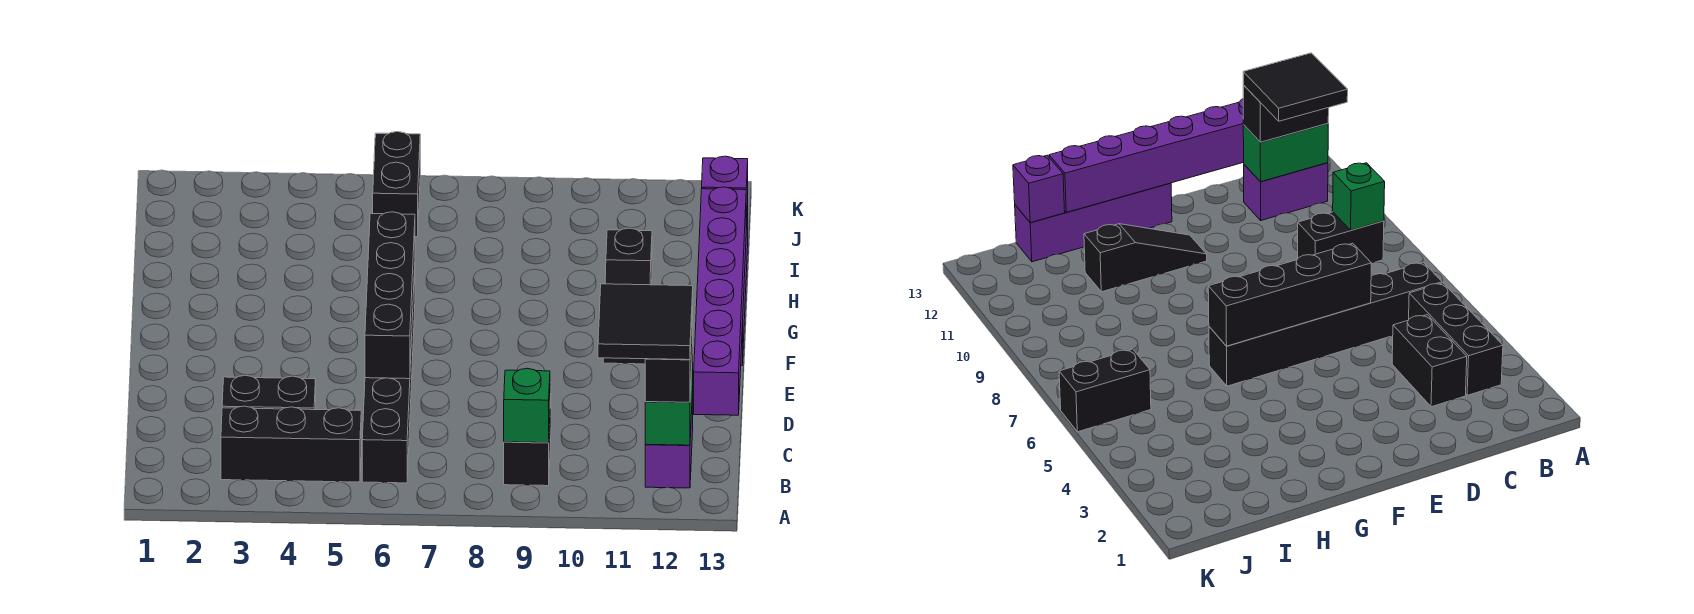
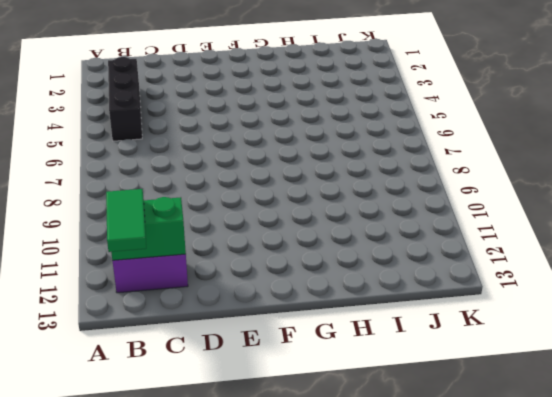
green 1x2 tile [106,189,146,252] -> black 1x2 brick [645,305,693,402]
none -> black 1x6 brick [362,269,415,483]
none -> black 1x2 brick [504,383,551,486]
none -> black 1x2 brick [222,375,316,410]

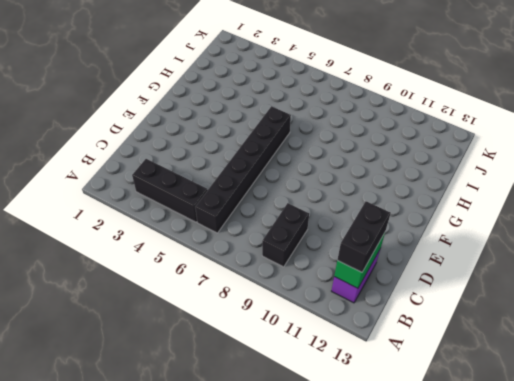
none -> black 1x2 brick [222,375,316,410]
none -> black 1x3 slope [603,228,652,364]
none -> purple 1x4 brick [1015,183,1172,262]

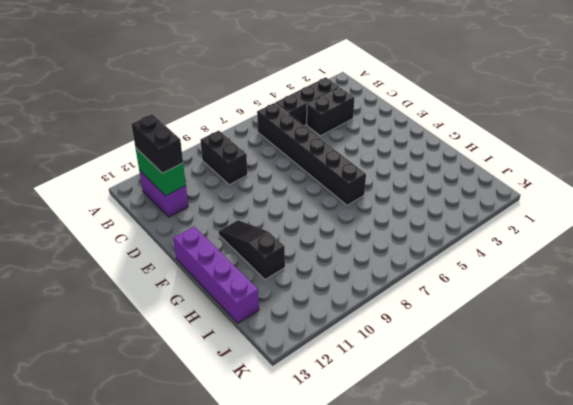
none -> black 1x2 brick [373,132,420,237]
none -> green 1x1 brick [504,368,550,443]
none -> purple 1x6 brick [694,187,746,415]

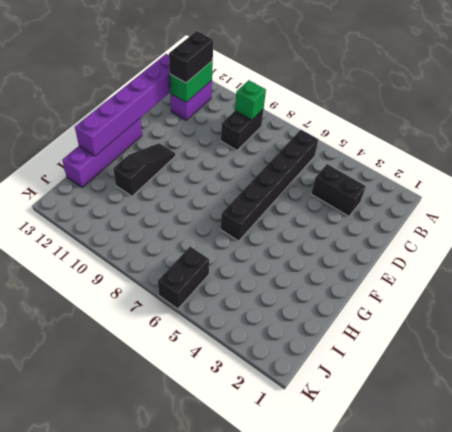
none -> black 1x3 brick [221,406,361,482]
none -> black 1x4 brick [365,212,415,379]
none -> purple 1x1 brick [702,156,748,229]

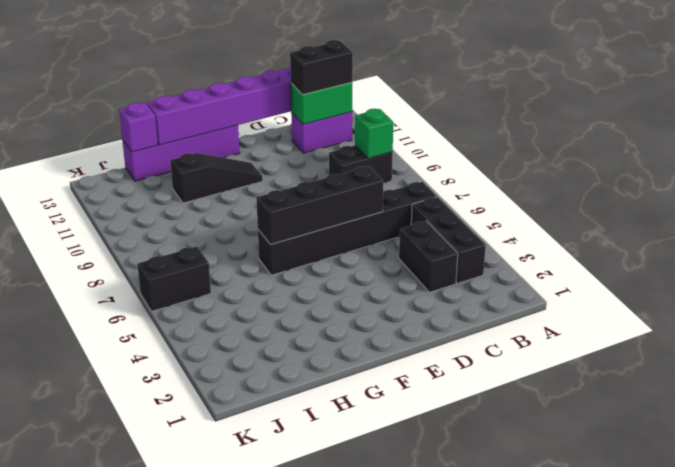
none -> black 2x2 tile [598,284,693,360]

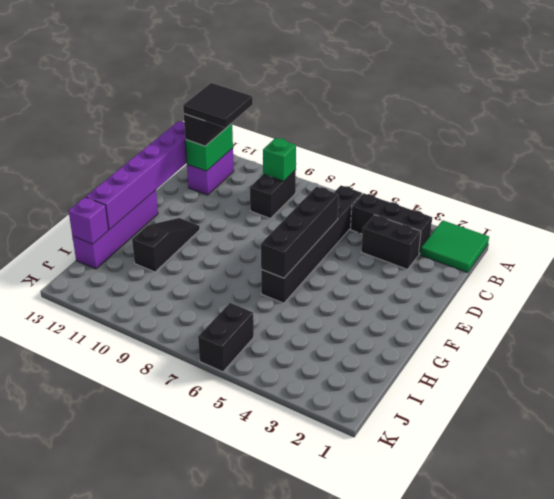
green 2x2 tile [420,220,489,272] -> none

